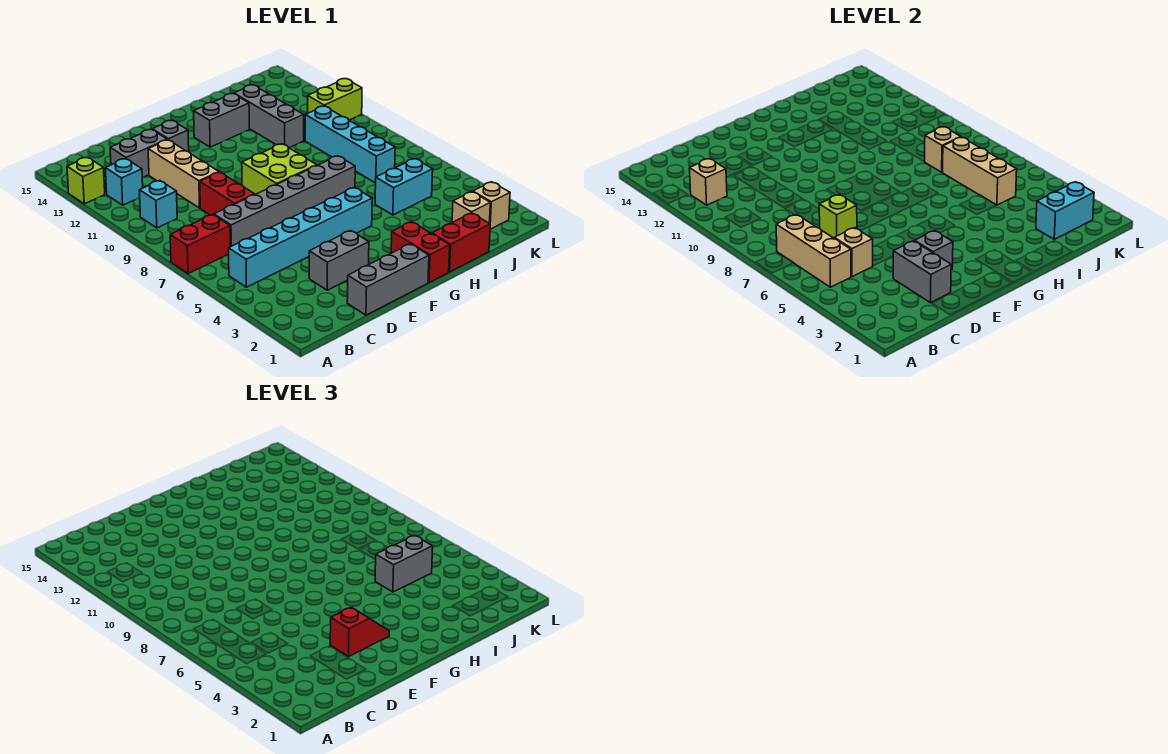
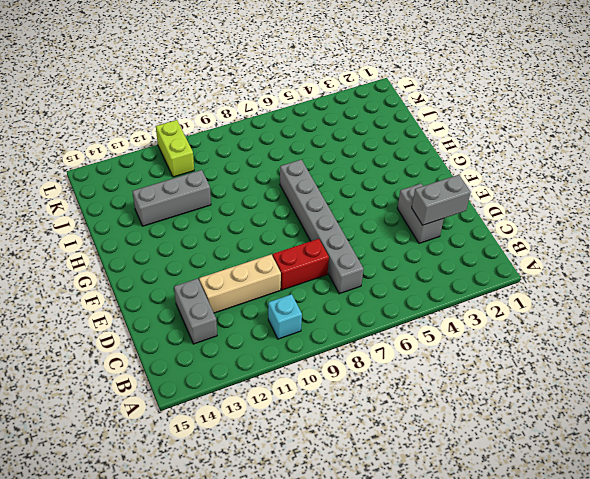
none -> red 1x2 brick [170,215,230,274]
none -> lime 1x1 brick [67,157,105,204]
none -> cyan 1x6 brick [229,187,372,287]
none -> cyan 1x1 brick [105,159,143,205]

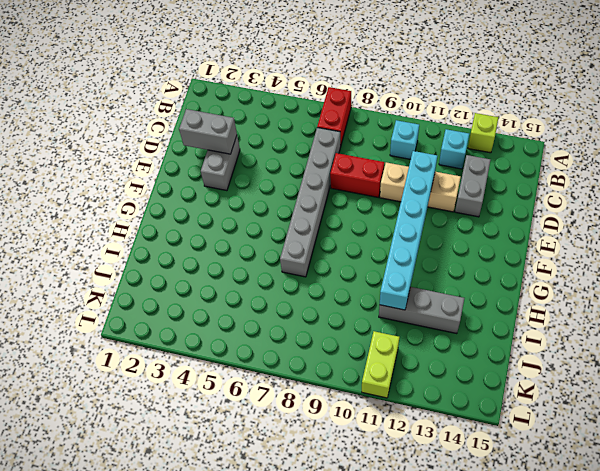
cyan 1x6 brick [380,151,437,310] -> cyan 1x6 brick moved to [229,187,372,287]
none -> grey 1x3 brick [347,244,429,315]
none -> grey 1x1 brick [152,120,189,152]
none -> lime 2x2 brick [242,144,317,194]
none -> red 1x2 brick [391,222,450,283]

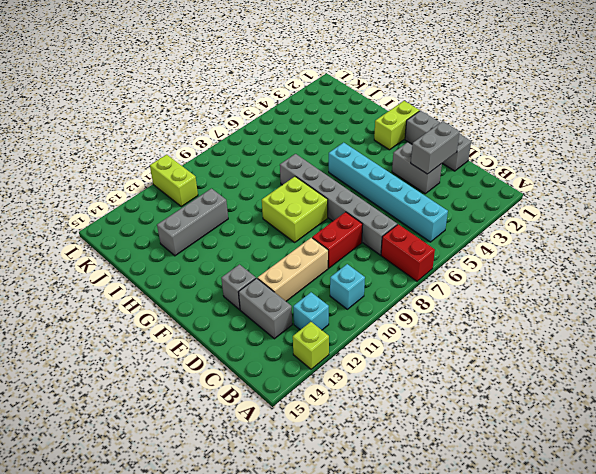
lime 1x2 brick [374,101,420,150] -> red 1x2 brick [391,222,450,283]
none -> grey 1x2 brick [194,94,249,147]
none -> red 1x2 brick [432,213,490,272]
none -> cyan 1x2 brick [375,159,433,215]
none -> tan 1x1 brick [452,192,490,223]

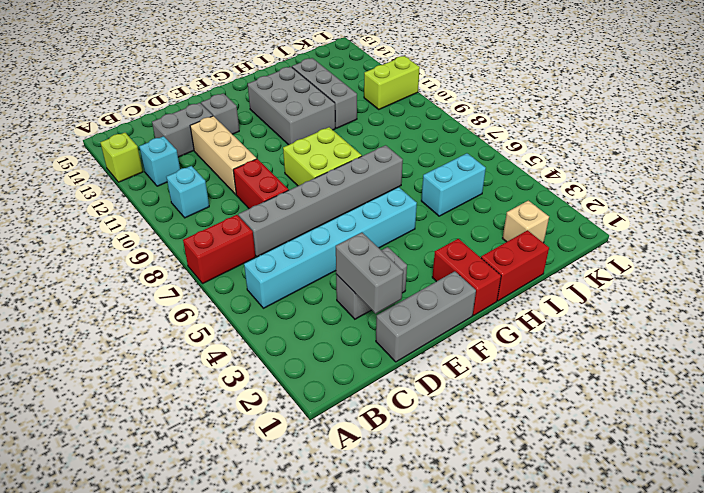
grey 2x3 brick [248,67,335,145] -> grey 1x2 brick [194,94,249,147]
none -> cyan 1x4 brick [305,106,395,183]
none -> tan 1x1 brick [473,182,510,229]
none -> tan 1x3 brick [776,215,851,287]
none -> tan 1x1 brick [689,159,727,205]

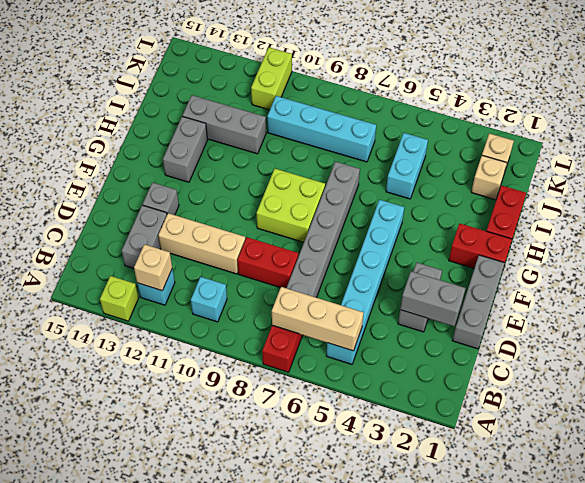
none -> tan 1x1 brick [834,228,873,277]
none -> lime 1x1 brick [819,195,857,238]
none -> grey 1x1 brick [915,231,953,270]
none -> cyan 1x2 brick [1036,182,1094,239]

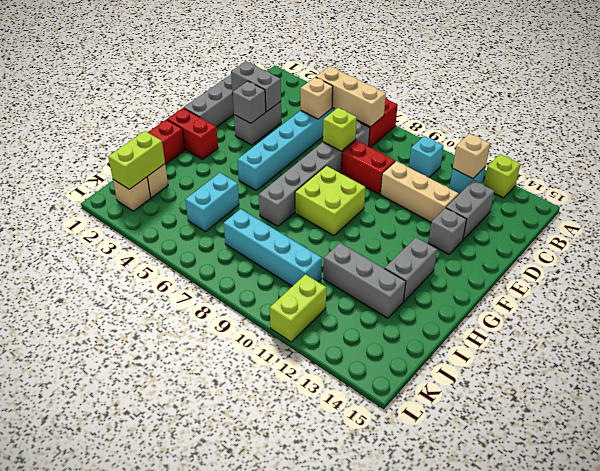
lime 1x2 brick [108,131,165,189] -> cyan 1x2 brick [1036,182,1094,239]
none -> tan 1x3 brick [942,137,1017,205]
none -> tan 1x1 brick [925,127,961,172]
none -> red 1x2 slope [330,607,389,657]
none -> grey 1x2 brick [375,536,433,592]

